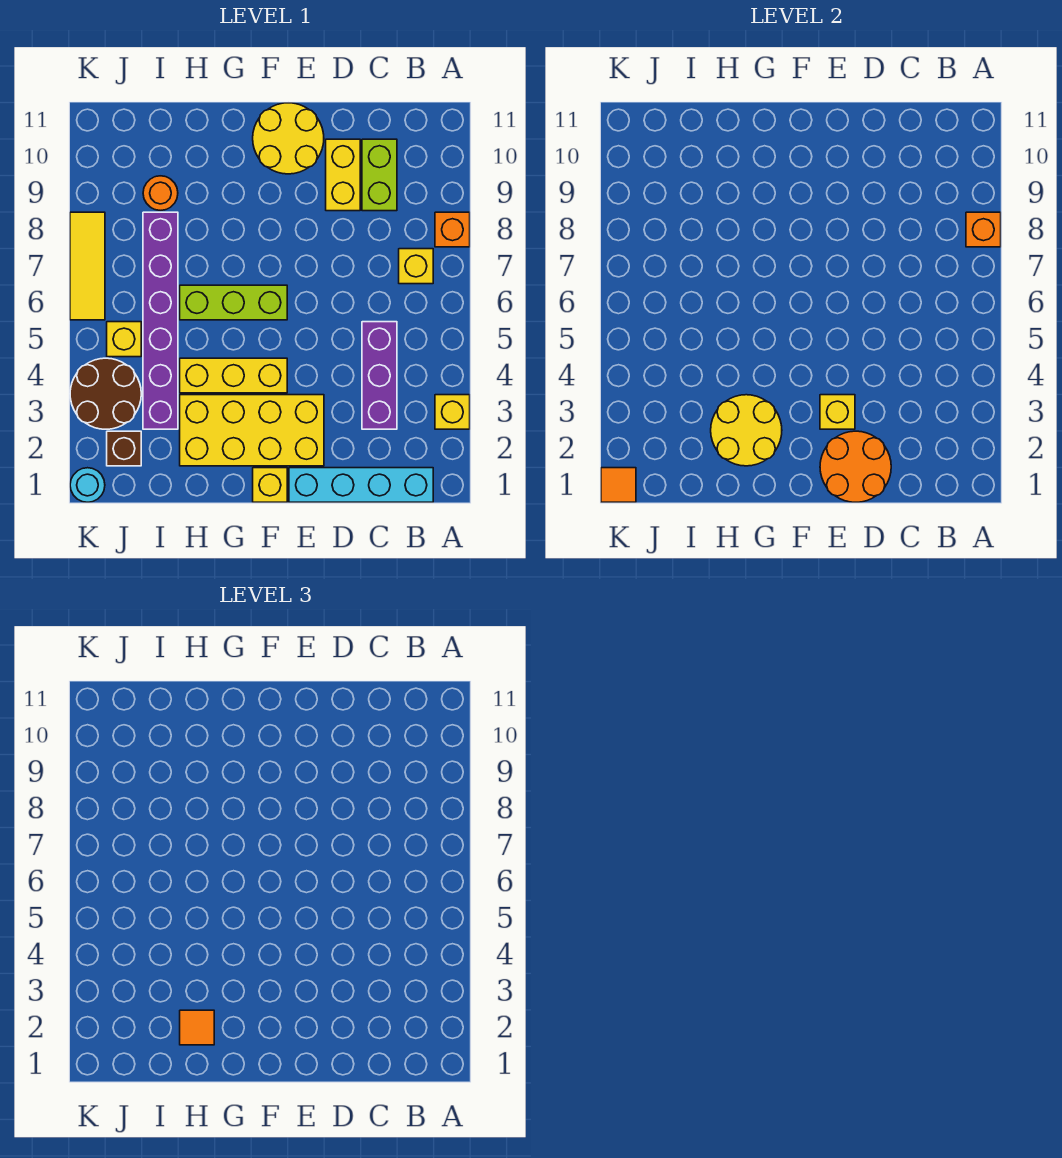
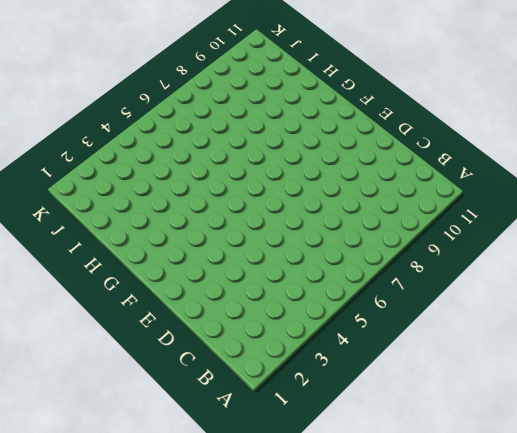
none -> yellow 1x1 brick [435,395,470,429]
none -> orange 1x1 brick [435,212,470,247]
none -> cyan 1x4 brick [289,468,433,502]

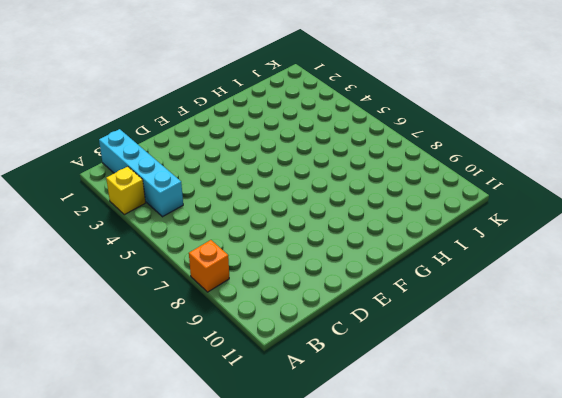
cyan 1x4 brick [99,129,183,217] -> cyan 1x4 brick turned to [289,468,433,502]
none -> yellow 1x1 brick [399,249,433,284]
none -> purple 1x3 brick [362,322,397,429]
none -> lime 1x2 brick [362,139,397,211]

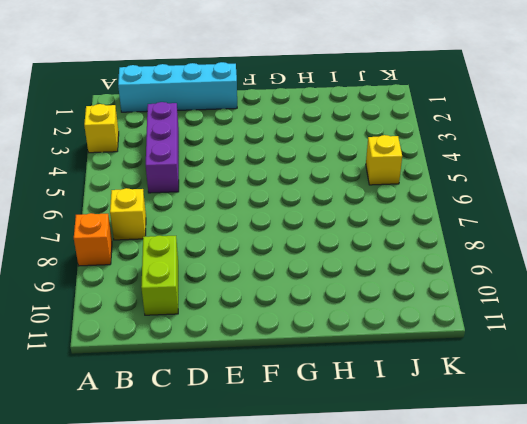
none -> yellow 1x2 brick [326,139,360,211]
none -> yellow 2x4 brick [180,395,324,466]
none -> yellow 2x2 round brick [253,103,324,174]

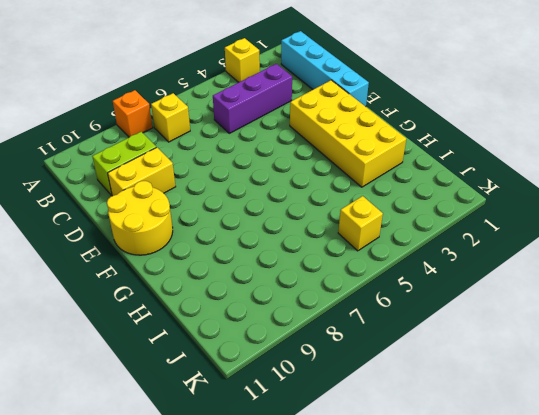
none -> yellow 1x1 brick [253,468,287,502]
none -> yellow 1x3 brick [180,358,287,393]
none -> lime 1x3 brick [180,285,287,320]

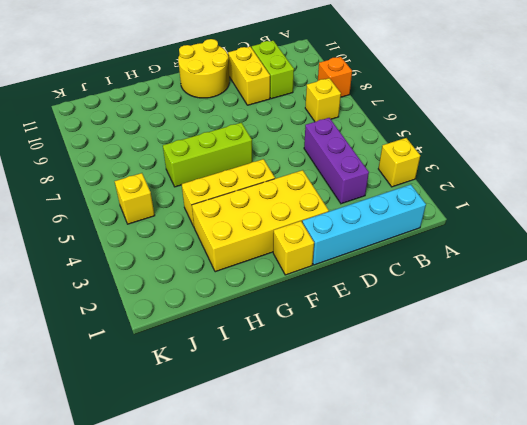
none -> purple 1x6 brick [143,212,178,429]
none -> orange 1x1 round brick [143,176,178,210]
none -> brown 1x1 brick [107,431,141,466]

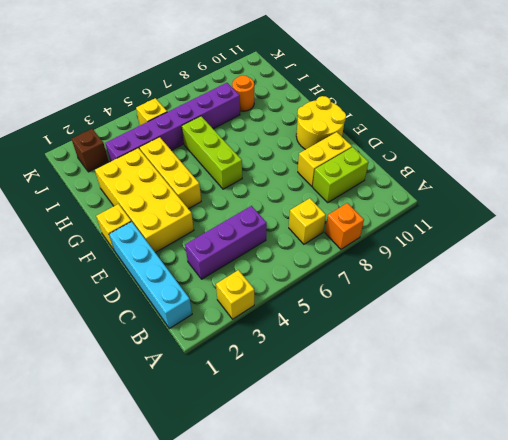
none -> brown 2x2 round brick [70,358,141,429]
none -> cyan 1x1 round brick [70,468,105,502]
none -> yellow 1x3 tile [70,212,105,320]

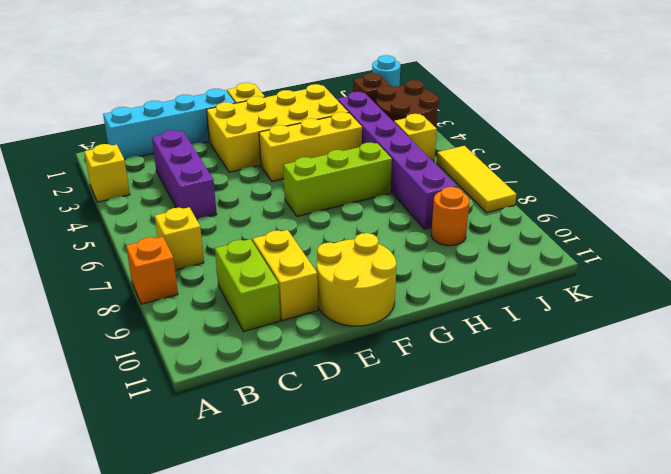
none -> orange 1x1 brick [966,212,1001,247]
none -> orange 2x2 round brick [820,431,891,502]
none -> yellow 1x1 brick [820,395,855,429]

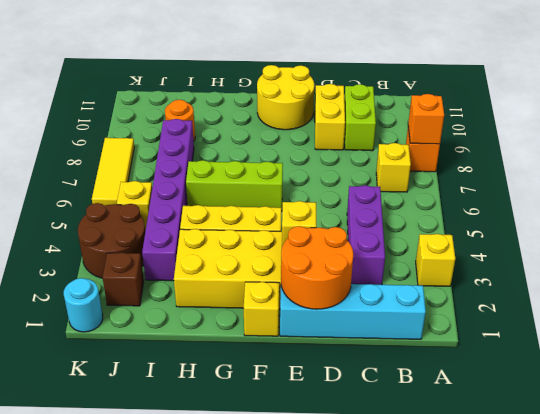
none -> yellow 2x2 round brick [711,395,782,466]
none -> orange 1x1 tile [601,468,636,502]
none -> orange 1x1 tile [180,1010,214,1045]

